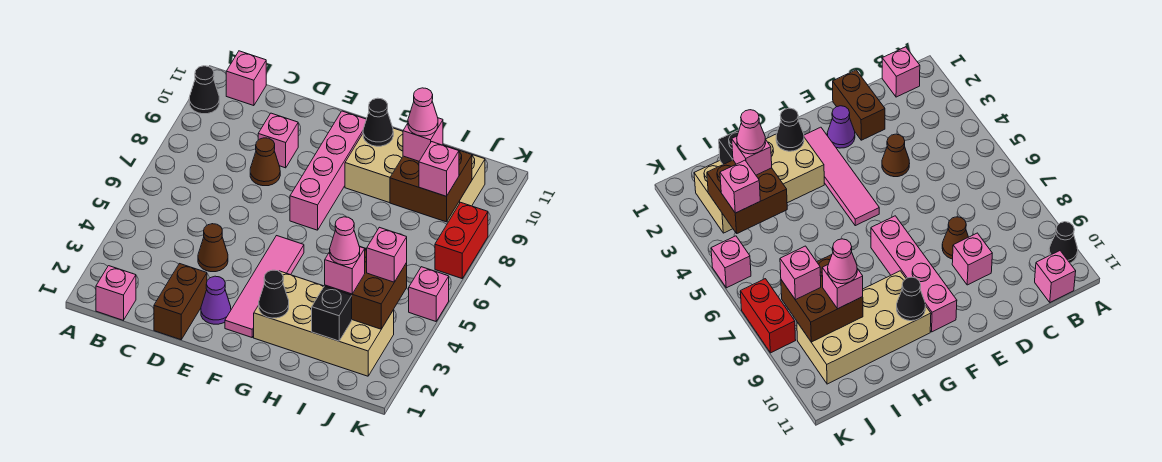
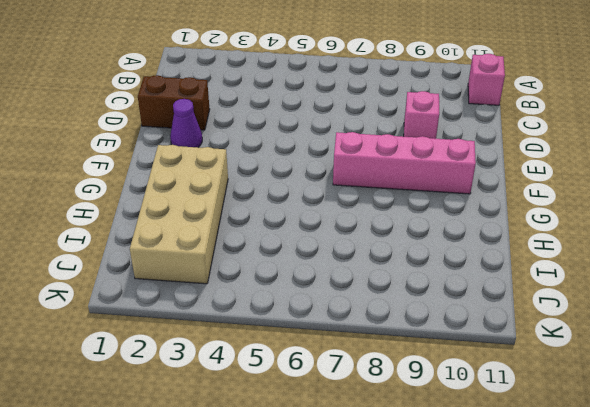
none -> black 1x1 cone [189,66,219,114]
none -> pink 1x1 brick [96,266,136,320]
none -> brown 1x1 cone [198,224,228,272]

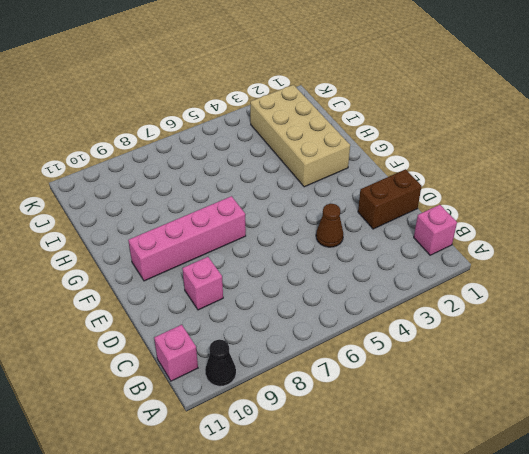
none -> brown 1x1 cone [250,138,280,186]
none -> purple 1x1 cone [201,276,231,324]
none -> pink 1x4 tile [225,236,304,337]

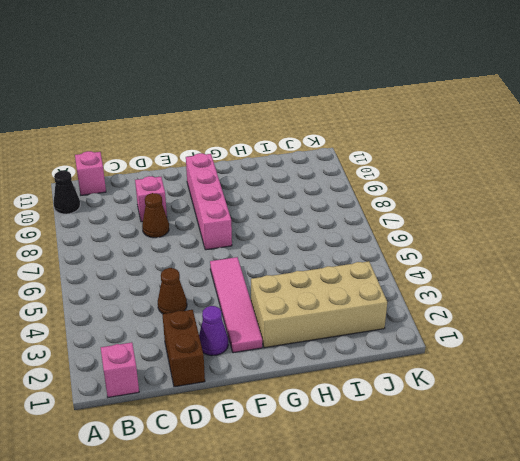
none -> tan 2x4 brick [345,128,485,222]
none -> pink 1x1 brick [409,267,449,321]
none -> red 1x2 brick [435,202,488,278]

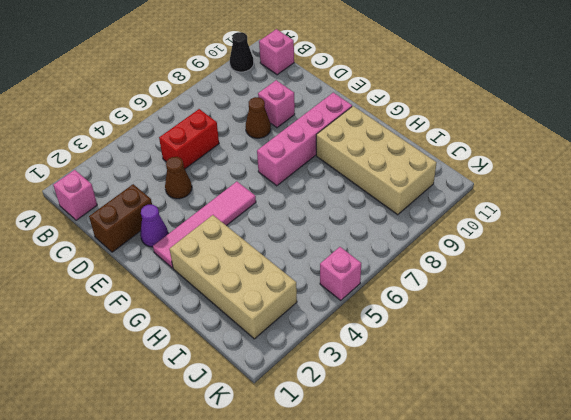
red 1x2 brick [159,109,219,169] -> red 1x2 brick moved to [435,202,488,278]
none -> black 1x1 cone [259,270,289,318]
none -> black 1x1 cone [363,98,393,146]
none -> black 1x1 brick [312,286,352,341]

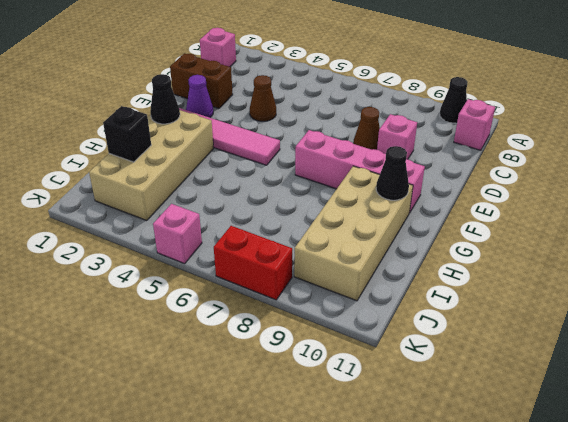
none -> brown 2x2 brick [325,248,407,329]
none -> brown 2x2 brick [390,145,472,222]
none -> pink 1x1 brick [325,247,365,294]

